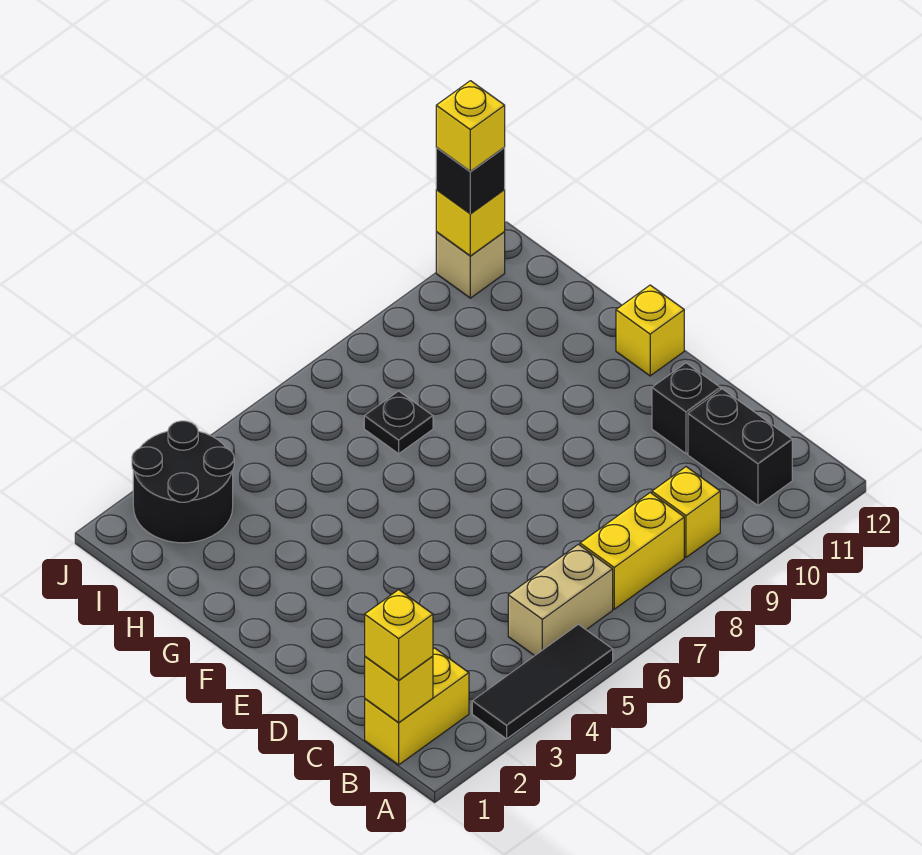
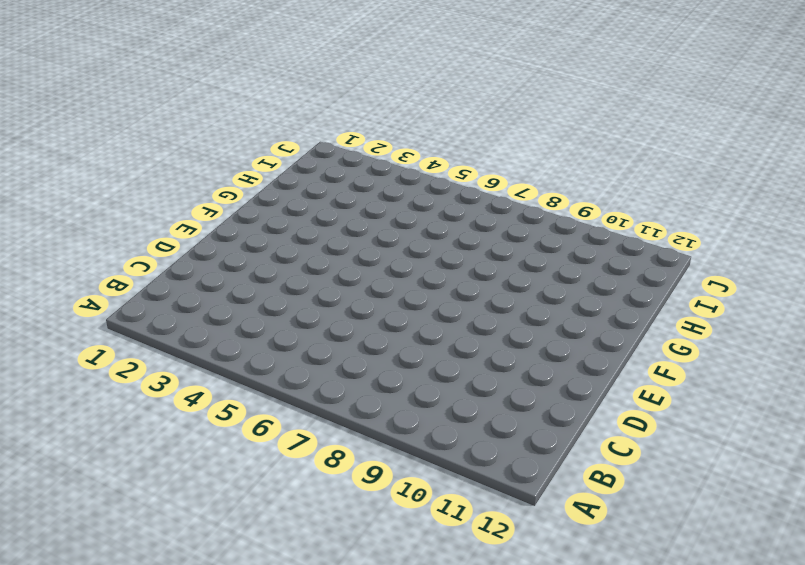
none -> black 1x3 tile [472,624,613,739]
none -> yellow 1x2 brick [365,648,469,765]
none -> tan 1x2 brick [508,544,613,656]

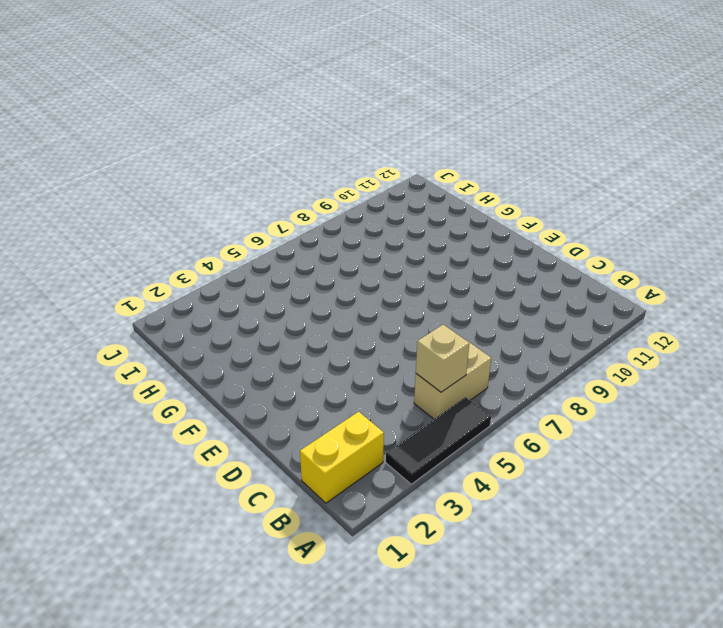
tan 1x1 brick [416,325,469,392] -> tan 1x1 brick moved to [436,232,505,298]
none -> yellow 1x2 brick [580,493,684,609]
none -> yellow 1x1 brick [652,467,720,557]
none -> black 1x2 brick [688,389,792,505]

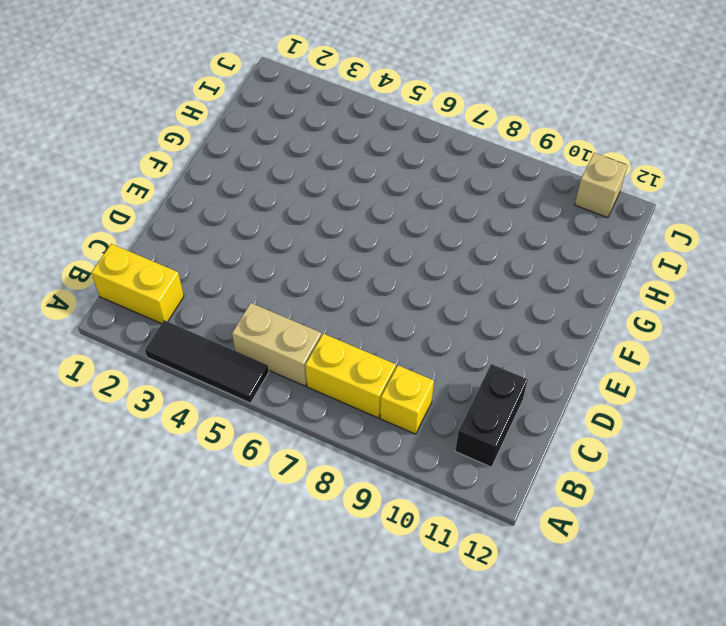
none -> black 1x1 brick [652,363,720,454]
none -> yellow 1x1 brick [616,285,684,376]
none -> black 1x1 plate [364,391,433,454]

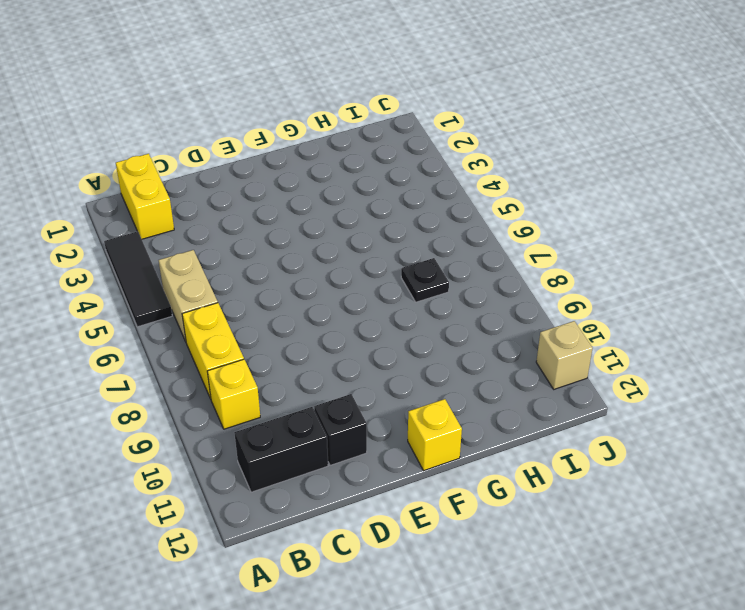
none -> black 2x2 round brick [132,421,234,543]
none -> yellow 1x1 brick [365,656,433,722]
none -> yellow 1x1 brick [436,189,505,256]

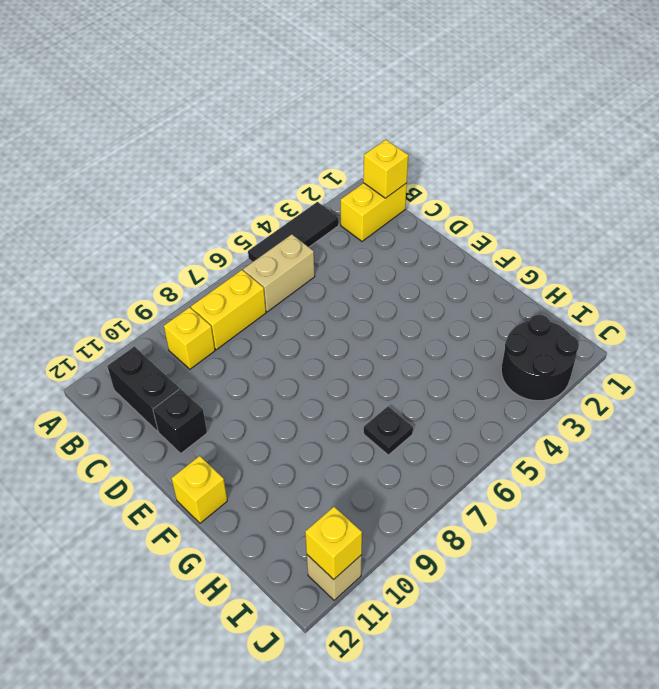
none -> yellow 1x1 brick [365,590,433,680]
none -> black 1x1 brick [436,147,505,214]
none -> yellow 1x1 brick [436,81,505,171]

